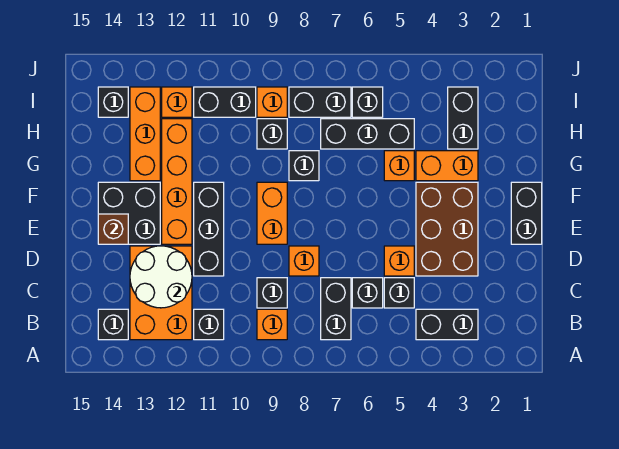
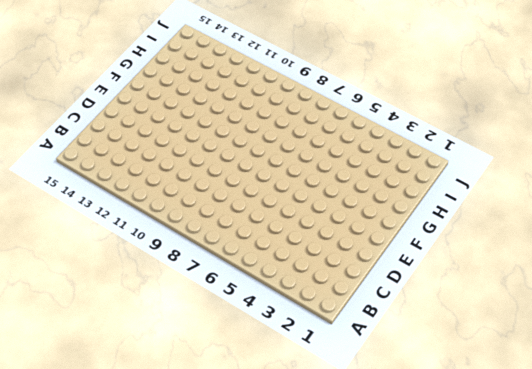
none -> black 1x2 brick [416,309,478,340]
none -> black 1x2 brick [321,278,351,340]
none -> orange 1x1 brick [257,309,287,340]
none -> black 1x1 brick [194,309,224,340]

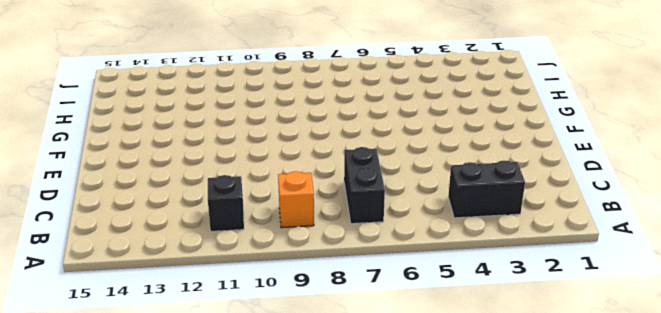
none -> orange 2x3 brick [130,246,192,340]
none -> black 1x1 brick [98,309,128,340]
none -> black 1x1 brick [384,278,414,308]
none -> black 1x1 brick [352,278,383,308]

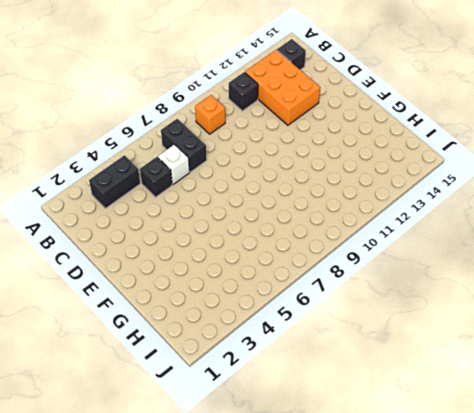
white 1x1 brick [158,145,190,184] -> black 1x1 brick [352,278,383,308]
none -> black 1x1 brick [257,278,287,308]
none -> brown 2x3 brick [416,182,478,276]
none -> orange 1x1 brick [384,246,414,276]
none -> orange 1x1 brick [289,246,319,276]

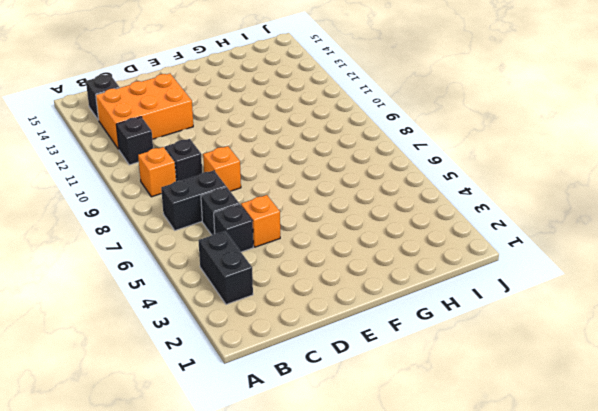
none -> brown 2x3 brick [416,182,478,276]
none -> black 1x3 brick [194,182,224,276]
none -> black 1x2 brick [511,182,542,244]
none -> orange 1x2 brick [257,182,287,244]

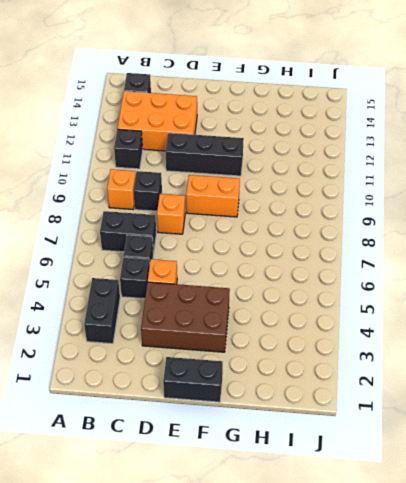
none -> orange 1x4 brick [162,119,192,244]
none -> black 2x2 brick [98,182,160,244]
none -> orange 1x2 brick [416,151,478,181]
none -> orange 1x1 brick [384,151,414,181]

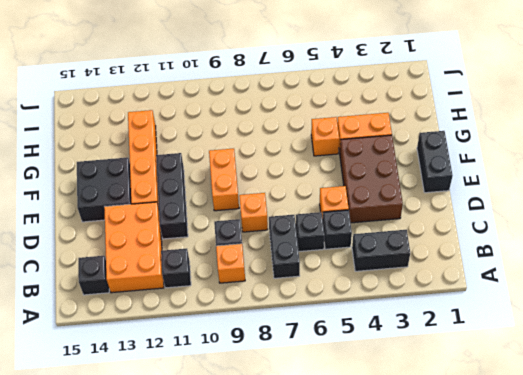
none -> black 1x1 brick [289,151,319,181]
none -> orange 1x3 brick [130,87,160,181]
none -> black 1x2 brick [448,87,478,149]
none -> black 1x3 brick [321,119,414,149]

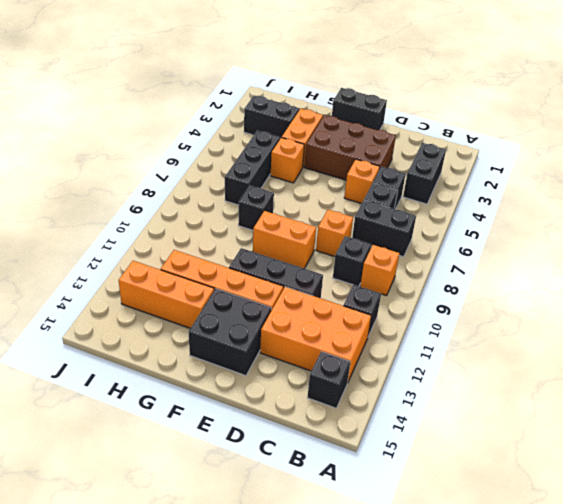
none -> black 1x1 brick [257,119,287,149]
none -> black 1x1 brick [352,87,383,117]
none -> black 1x2 brick [289,87,351,117]
none -> orange 1x1 brick [257,87,287,117]

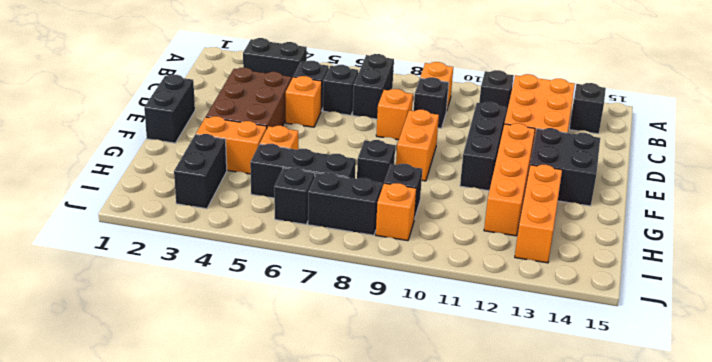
none -> black 1x2 brick [194,87,256,117]
none -> orange 1x1 brick [162,87,192,117]
none -> black 1x1 brick [98,87,128,117]
none -> white 2x2 round brick [130,246,192,308]

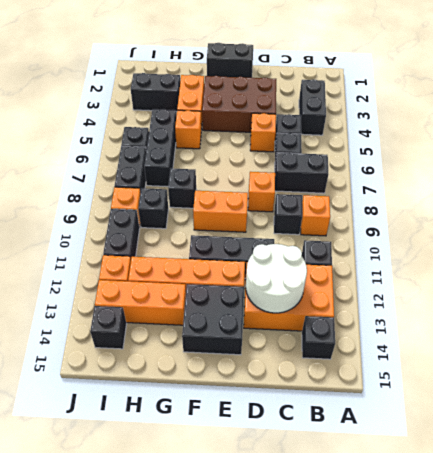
none -> brown 1x1 brick [98,214,128,244]

